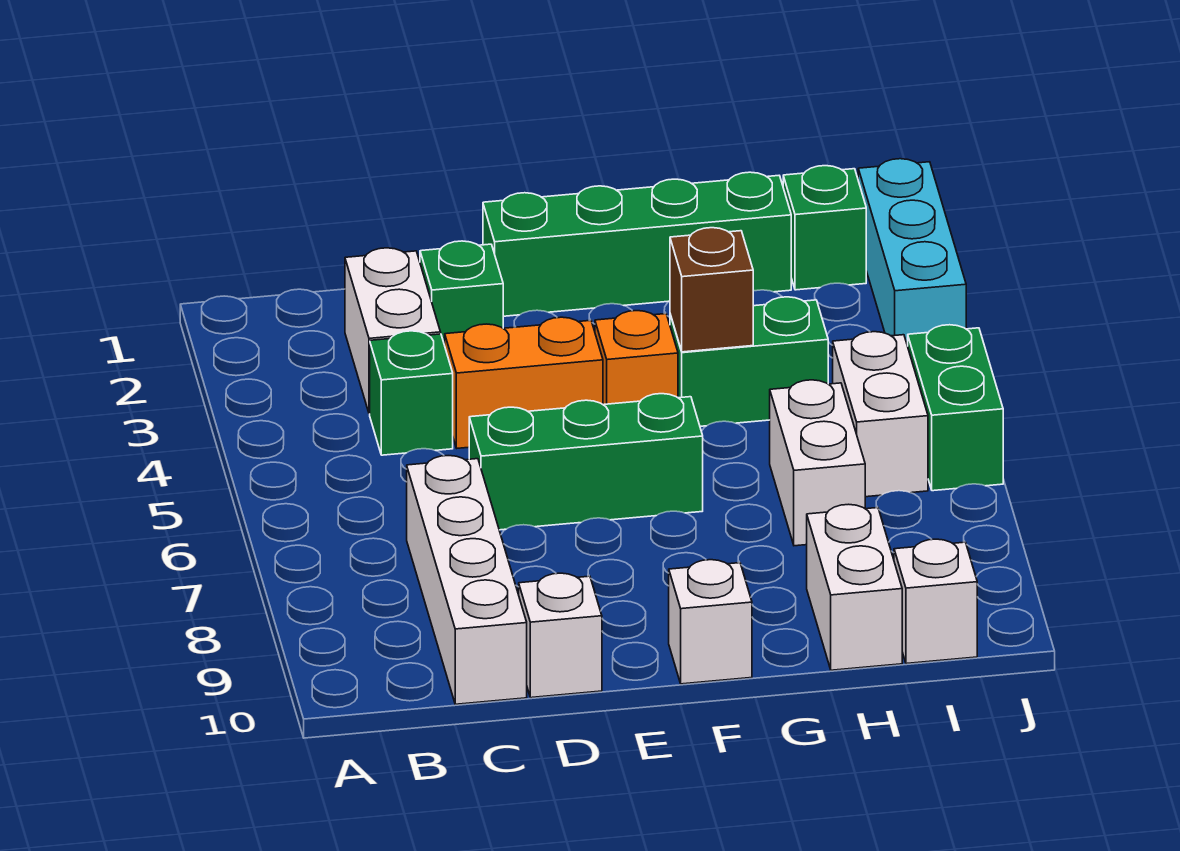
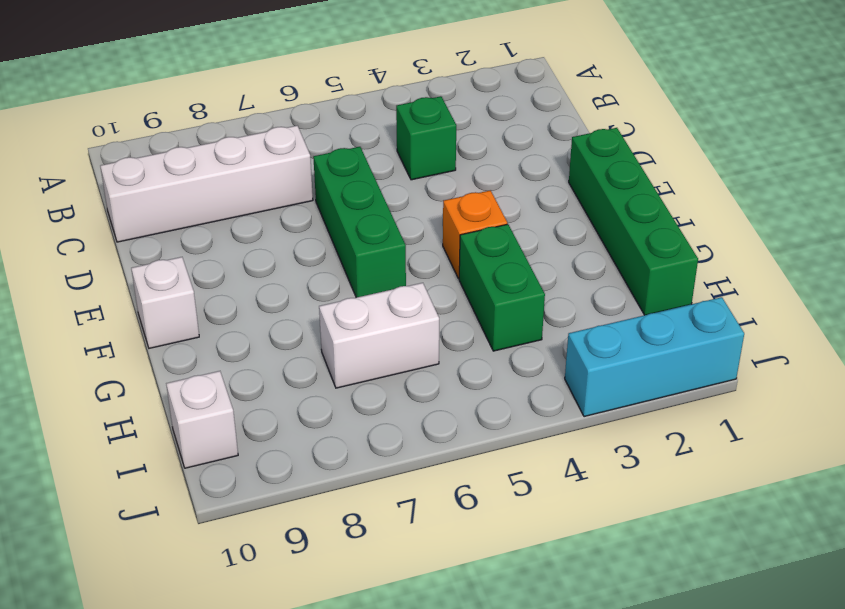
none -> white 1x2 brick [345,248,441,414]
none -> green 1x1 brick [420,241,503,345]
none -> orange 1x2 brick [445,317,603,448]

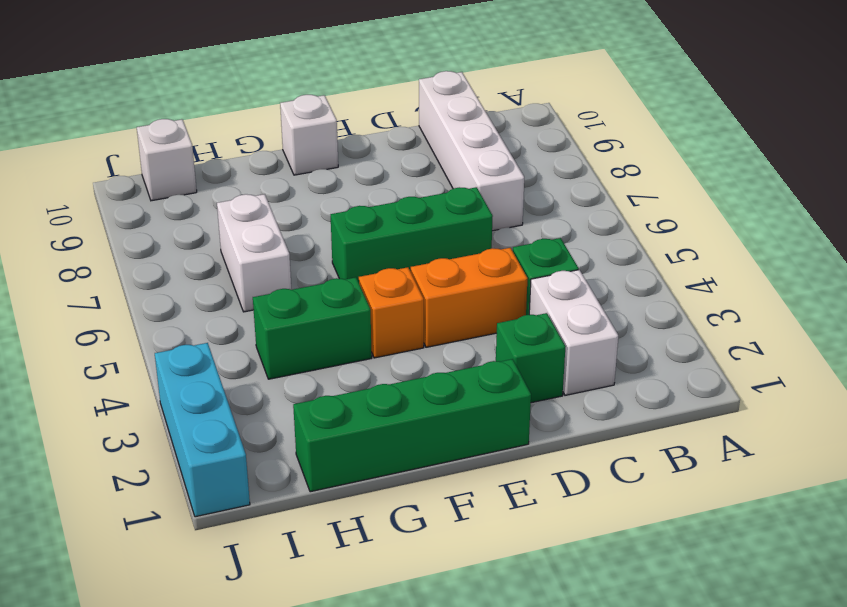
none -> white 1x1 brick [519,573,602,698]
none -> white 1x2 brick [807,504,902,670]
none -> green 1x1 brick [783,166,866,290]

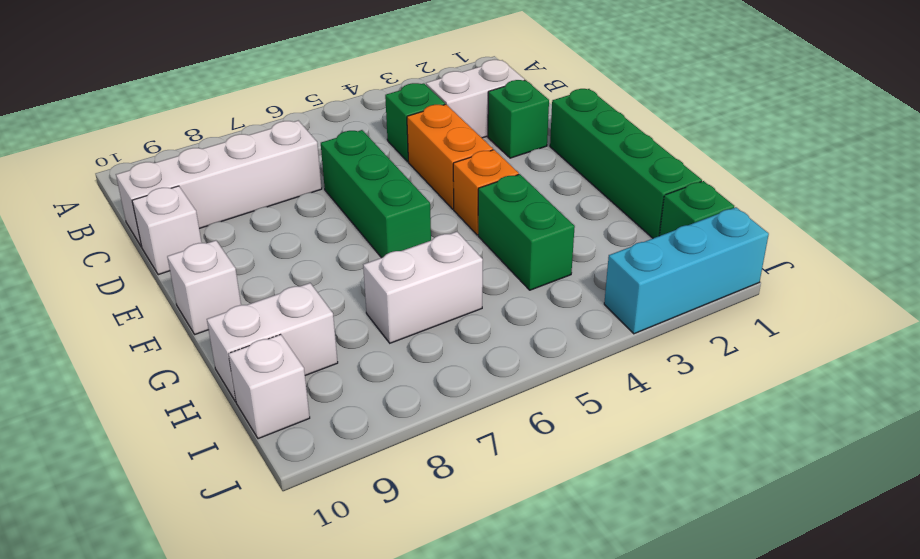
none -> white 1x2 brick [833,332,928,497]
none -> green 1x2 brick [908,325,1003,491]
none -> brown 1x1 brick [670,228,753,352]

